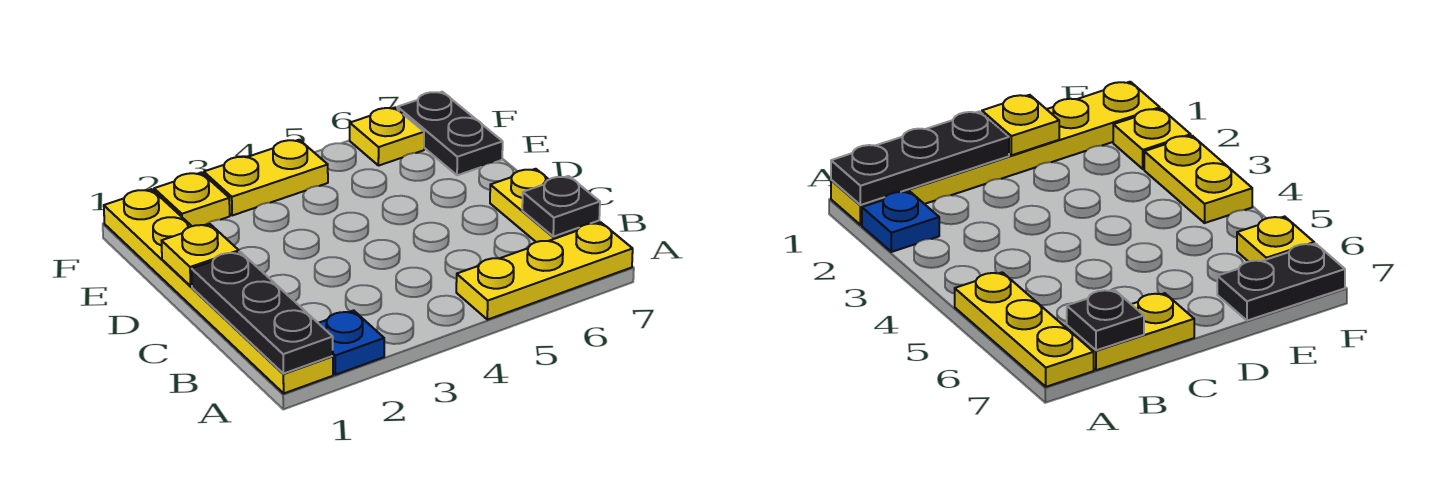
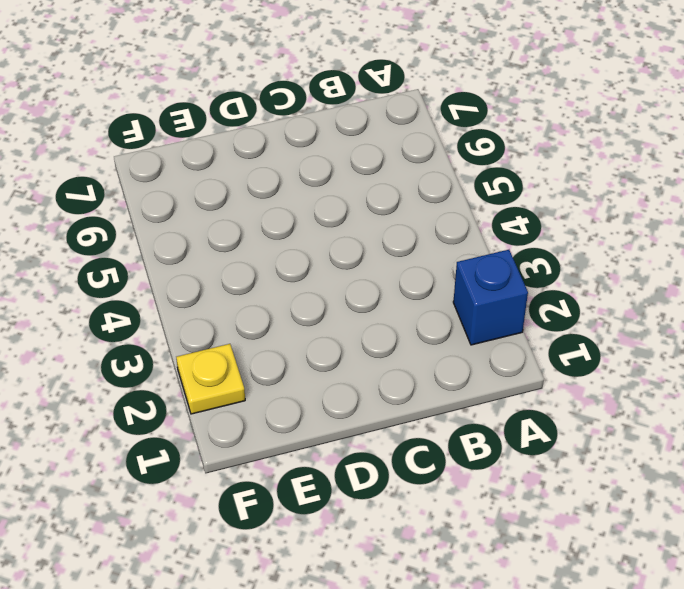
blue 1x1 brick [453,250,528,345] -> blue 1x1 plate [319,310,384,375]
none -> yellow 1x6 plate [104,189,333,393]
none -> yellow 1x3 plate [456,222,633,320]

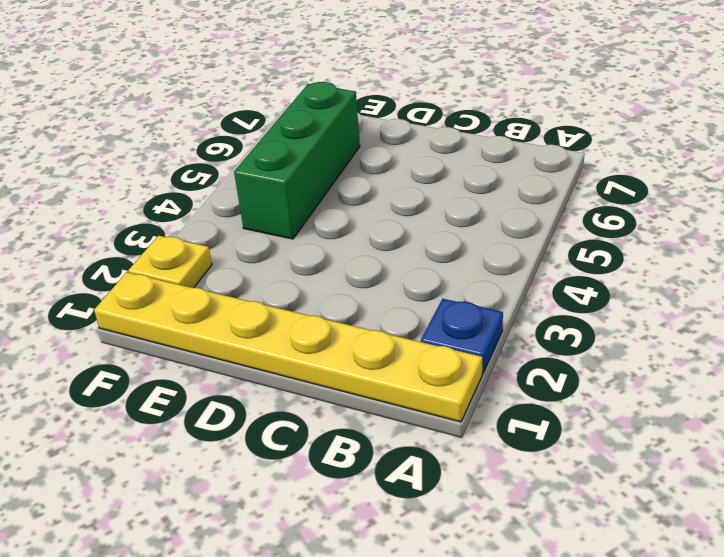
green 1x3 brick [234,82,360,239] -> none
none -> yellow 1x3 plate [456,222,633,320]
none -> yellow 1x2 plate [490,169,599,242]

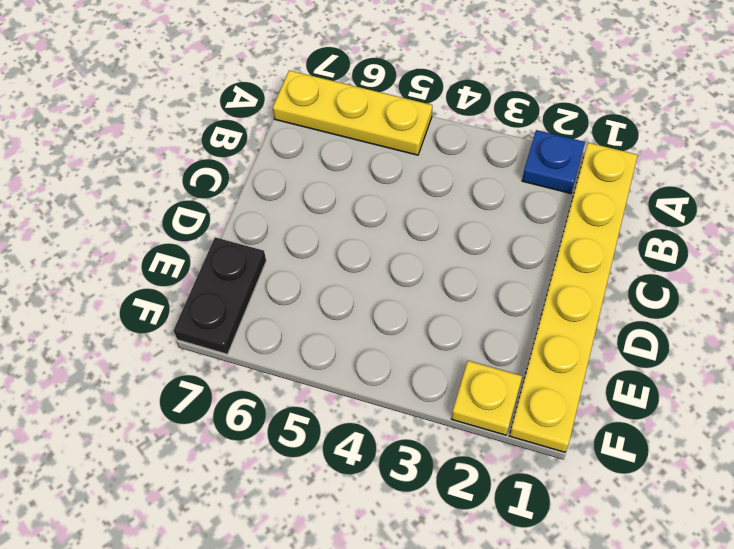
none -> yellow 1x2 plate [490,169,599,242]
none -> yellow 1x2 plate [204,140,328,216]

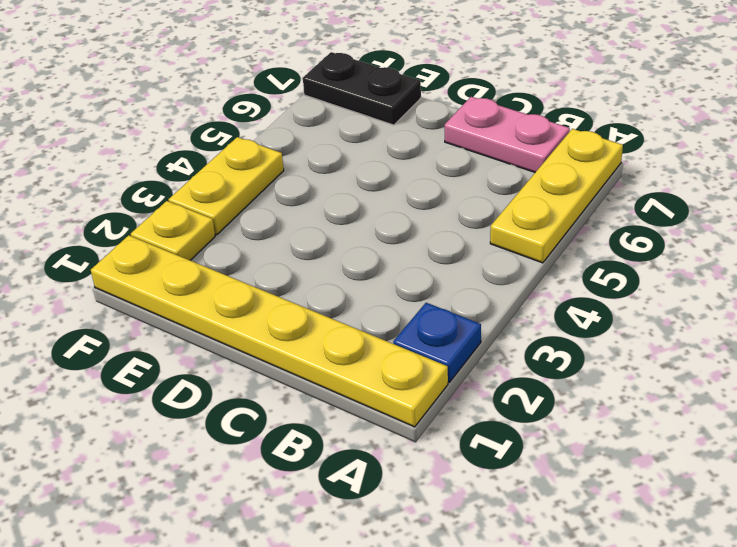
pink 1x2 plate [445,97,570,172] -> yellow 1x2 plate [490,169,599,242]
none -> yellow 1x1 plate [350,108,424,166]
none -> black 1x3 plate [191,252,333,374]

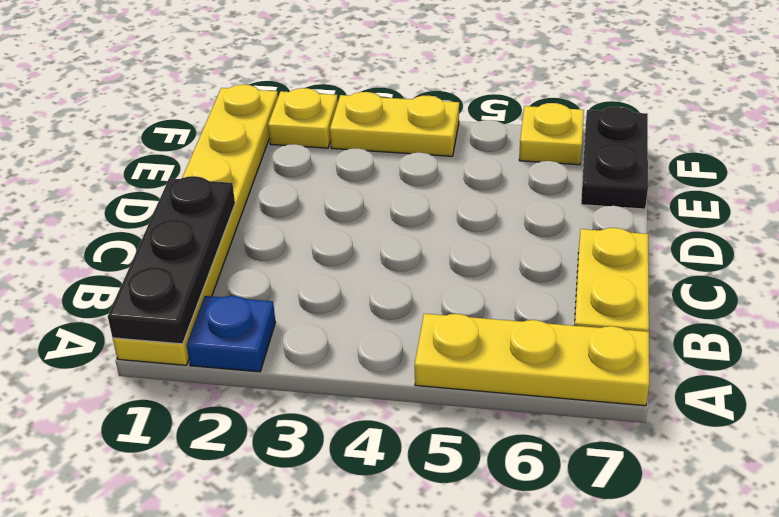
none -> black 1x1 plate [522,176,600,237]
none -> yellow 1x1 plate [162,224,239,286]

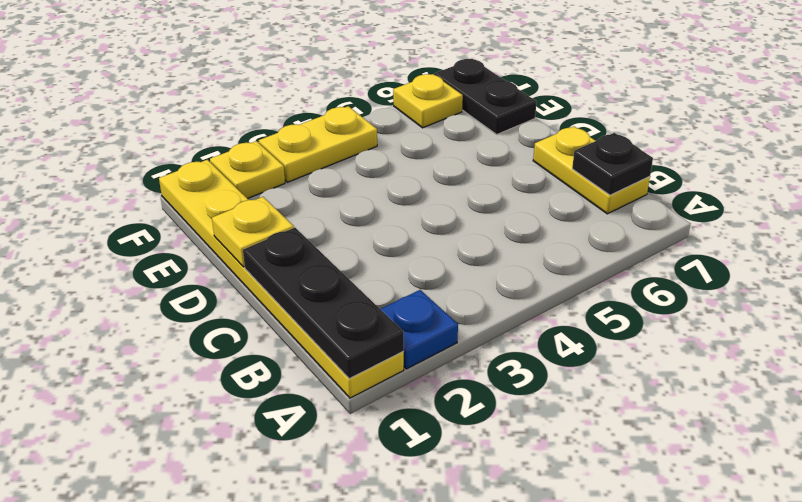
none -> yellow 1x3 plate [456,222,633,320]

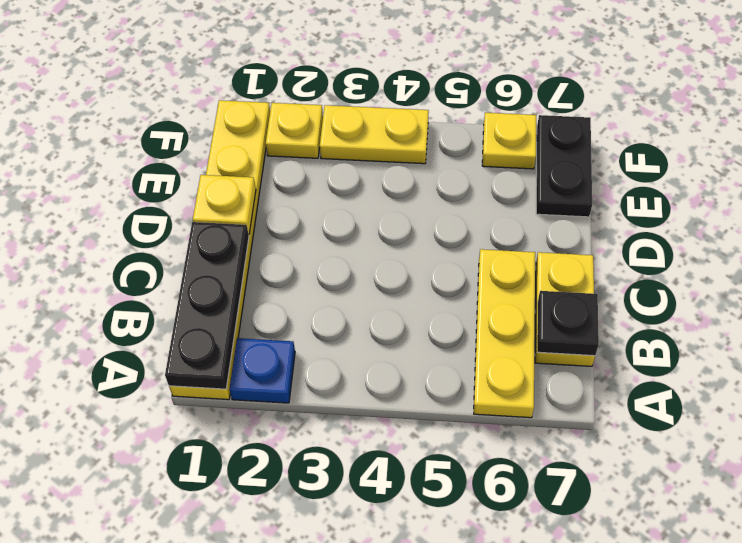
yellow 1x3 plate [474,249,535,418] -> yellow 1x3 plate turned to [456,222,633,320]

